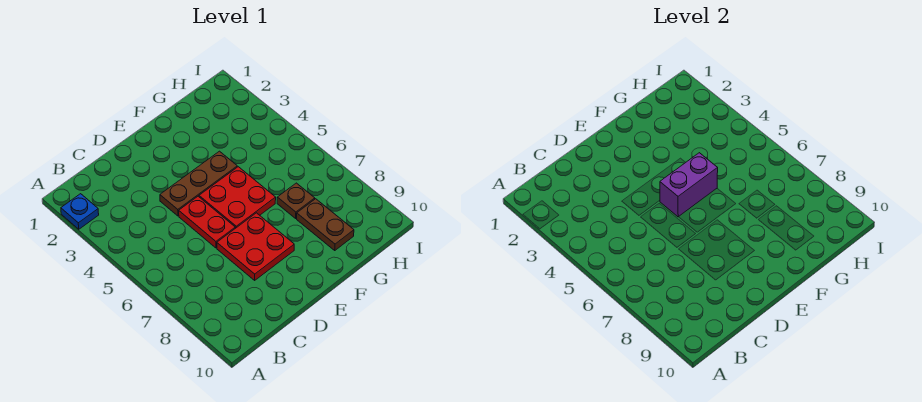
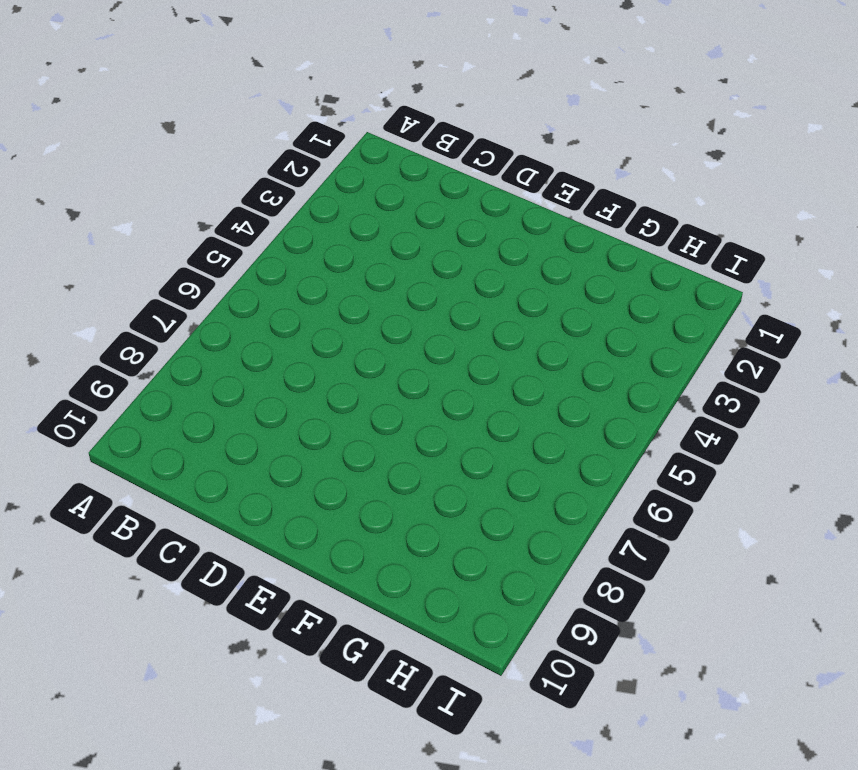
none -> blue 1x1 plate [61,194,99,229]
none -> brown 1x3 plate [160,151,237,216]

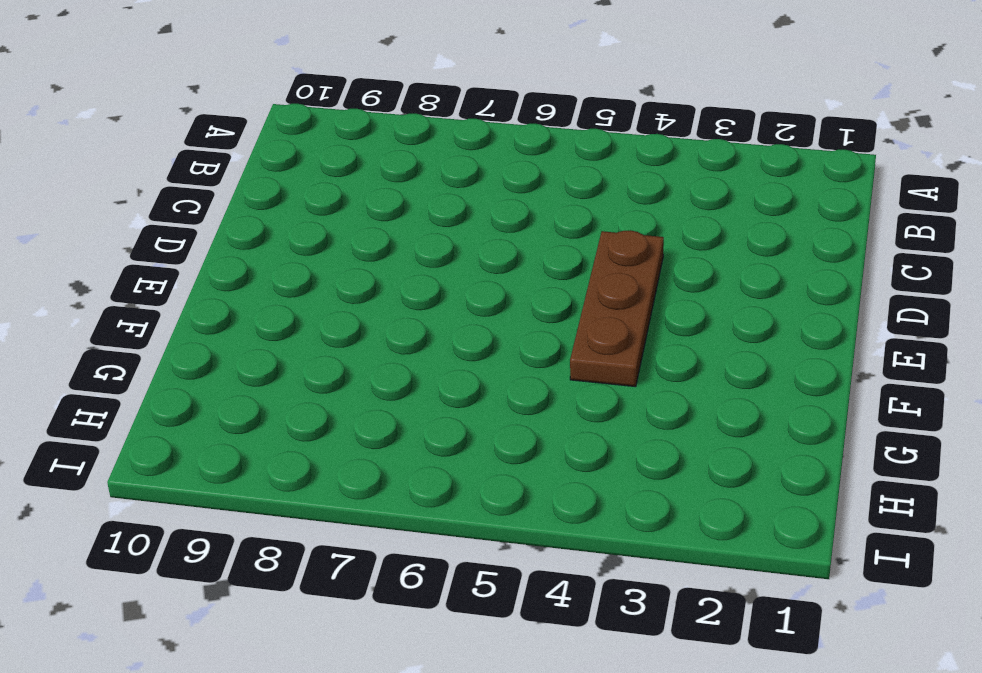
none -> blue 1x1 plate [61,194,99,229]
none -> red 1x2 plate [179,196,235,248]

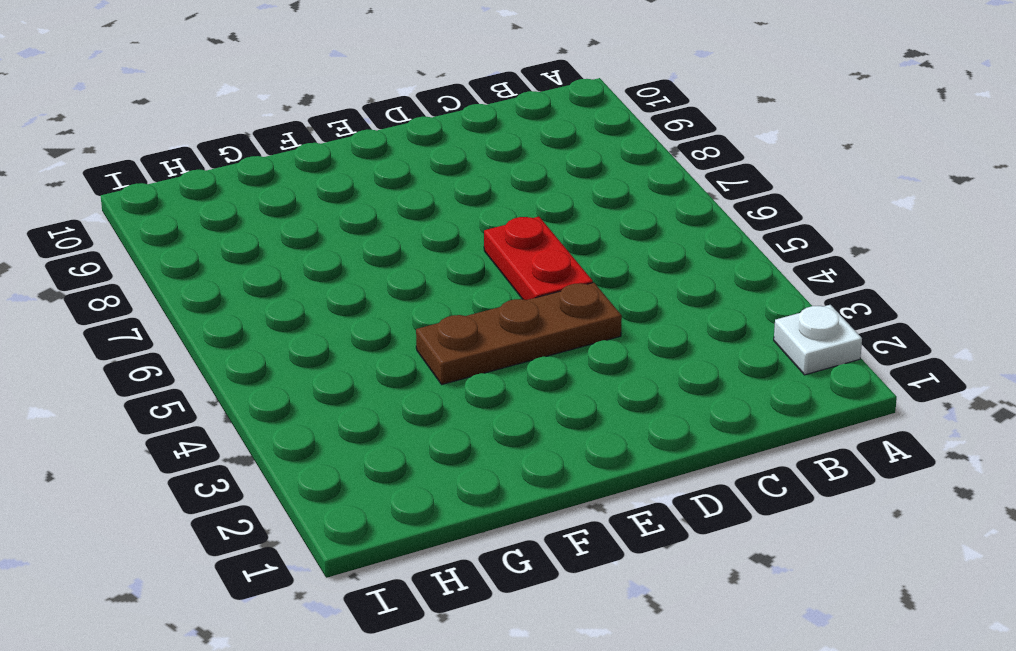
white 1x1 plate [774,305,862,375] -> blue 1x1 plate [61,194,99,229]
none -> red 2x2 plate [217,213,294,280]
none -> red 2x2 plate [199,167,276,228]

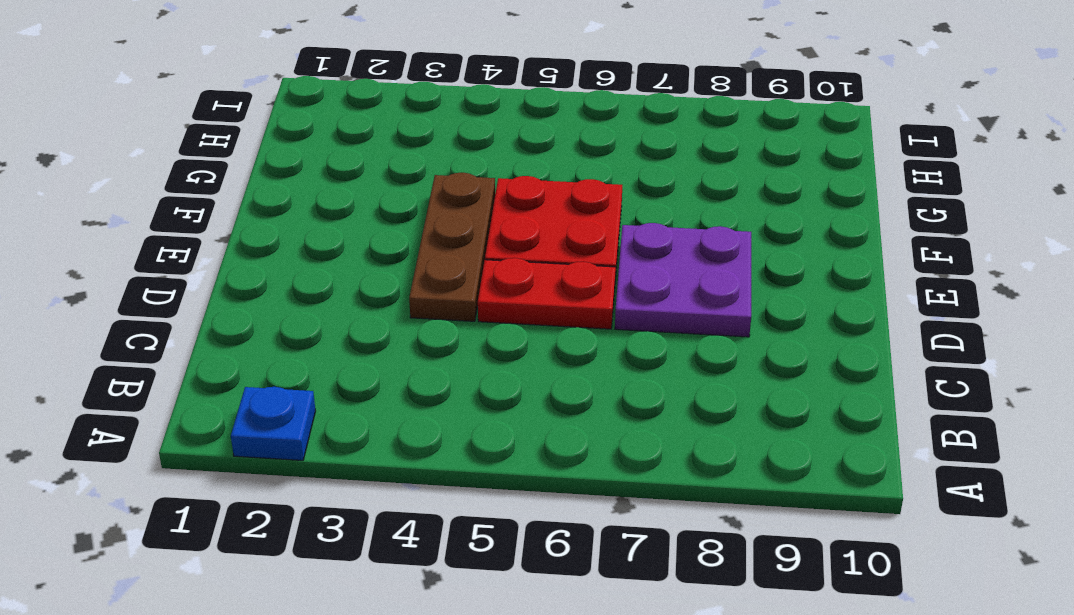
purple 2x2 plate [615,223,751,337] -> red 2x2 plate [217,213,294,280]
none -> brown 1x1 plate [277,183,315,218]
none -> brown 1x2 plate [297,199,354,250]

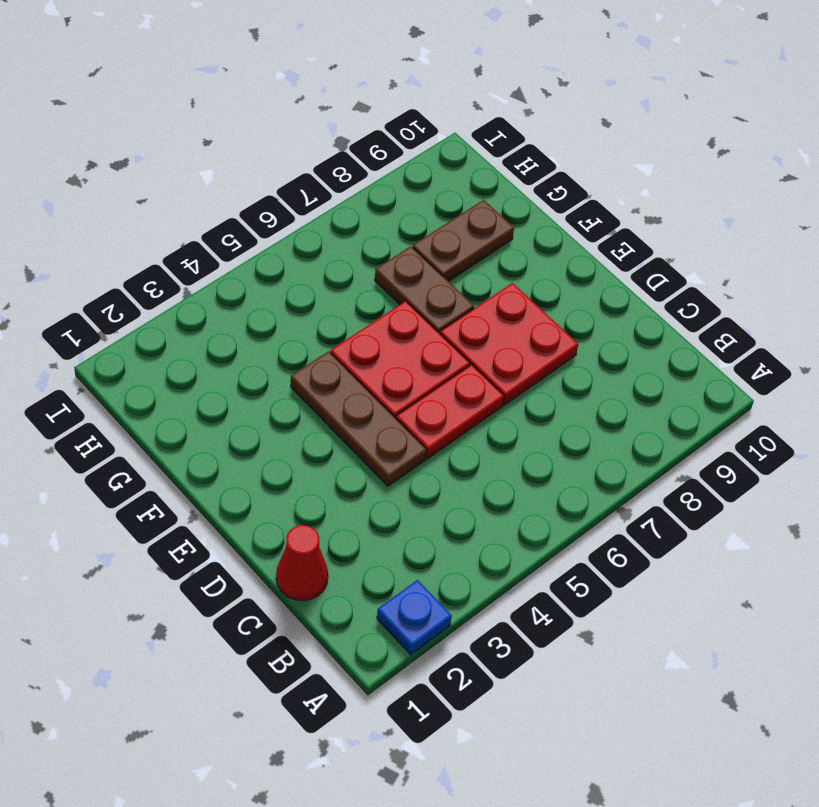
red 1x1 cone [276,525,328,601] -> none
brown 1x2 plate [375,246,474,333] -> brown 1x1 plate [277,183,315,218]
none -> purple 1x2 brick [660,153,718,217]

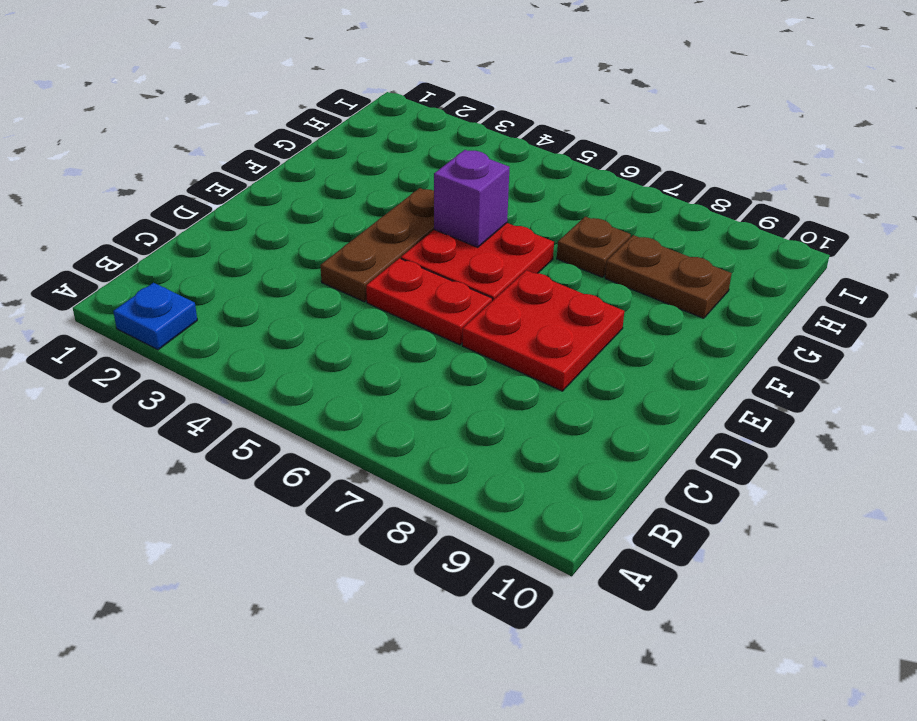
purple 1x1 brick [434,150,509,247] -> purple 1x2 brick [660,153,718,217]

